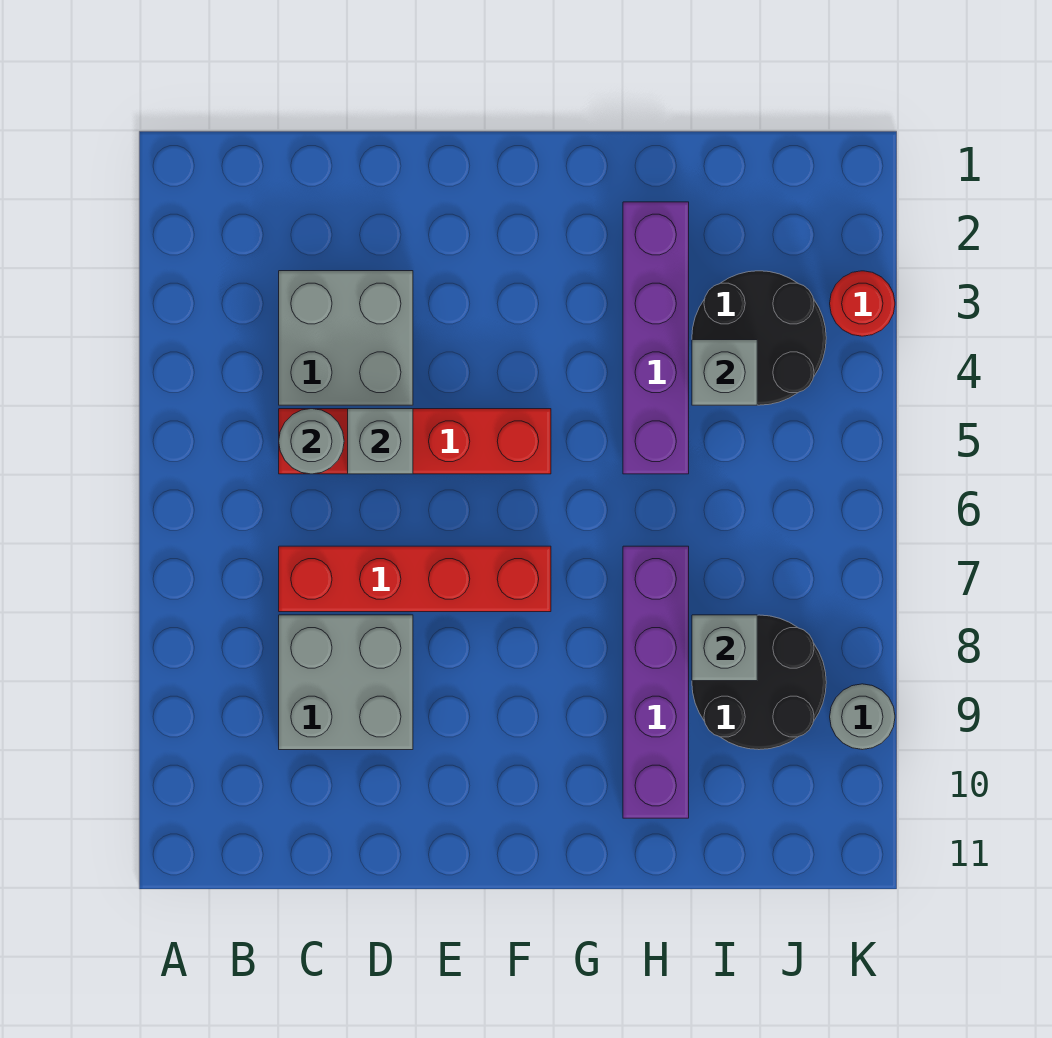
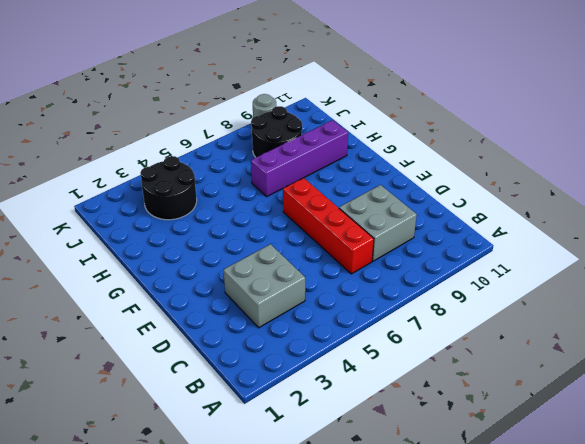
none -> red 1x4 brick [279,409,551,474]
none -> purple 1x4 brick [623,202,689,474]
none -> red 1x1 round brick [830,271,895,336]

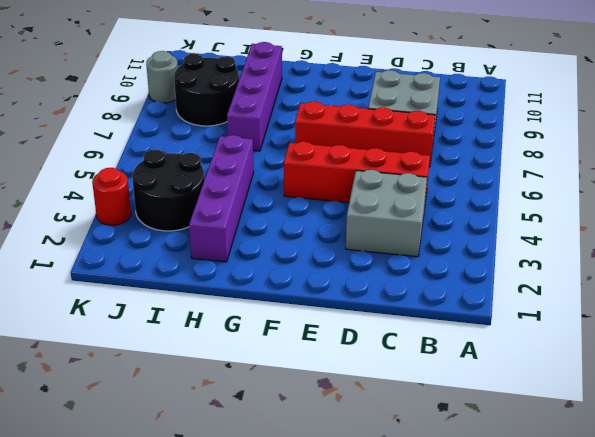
none -> grey 1x1 round brick [279,409,344,474]
none -> grey 1x1 brick [348,409,413,474]
none -> grey 1x1 brick [692,340,757,405]

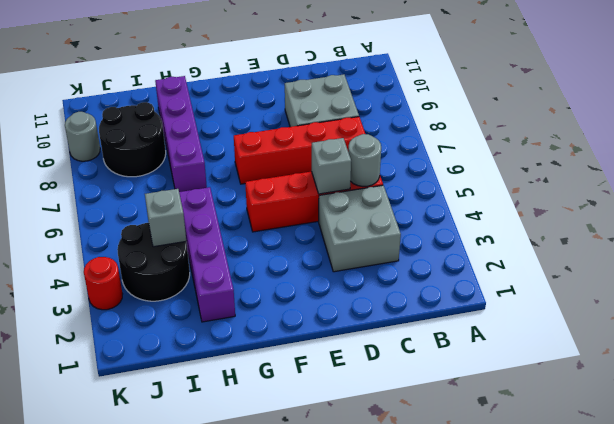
none -> grey 1x1 brick [692,615,757,681]

